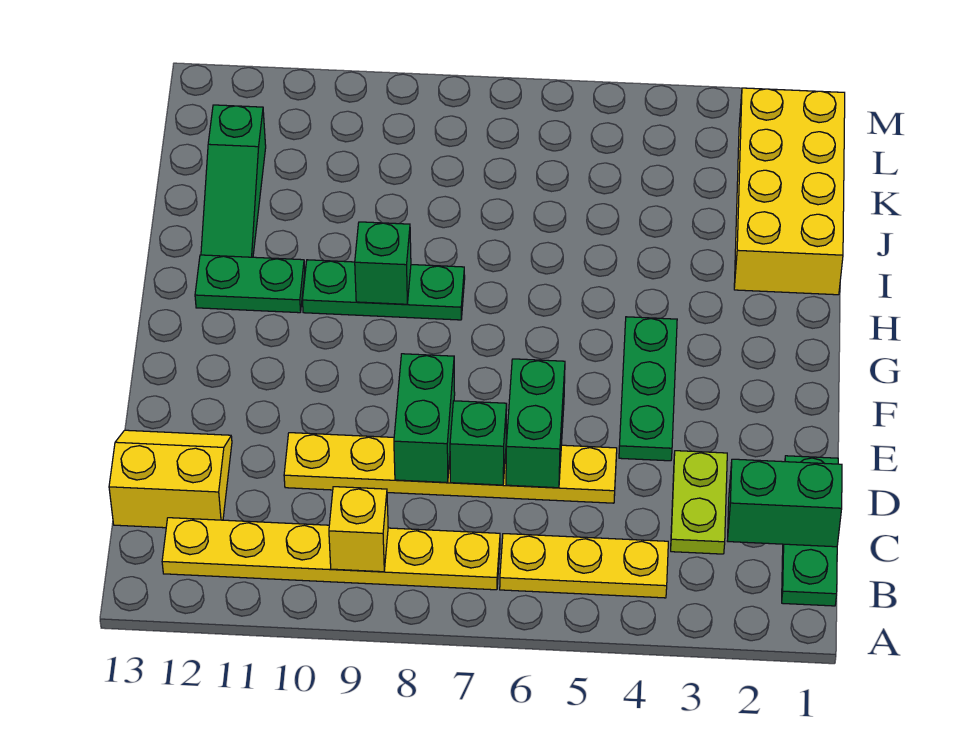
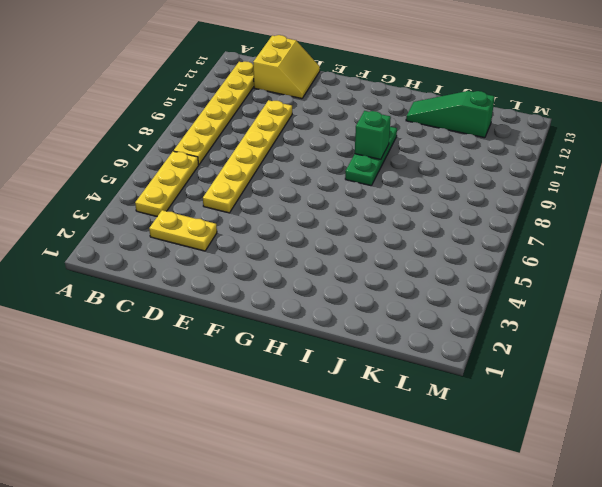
yellow 1x2 plate [149,210,217,251] -> lime 1x2 plate [671,451,727,554]
none -> green 1x3 plate [782,456,838,606]
none -> green 1x3 plate [619,317,677,461]
none -> green 1x2 plate [195,255,305,313]

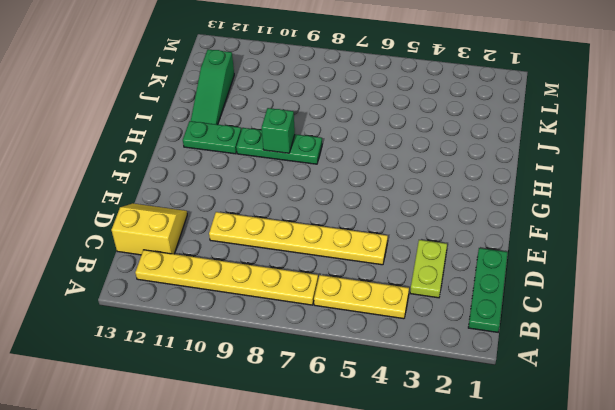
none -> green 1x3 plate [619,317,677,461]
none -> yellow 2x4 brick [734,88,845,295]
none -> yellow 1x1 brick [329,487,388,572]

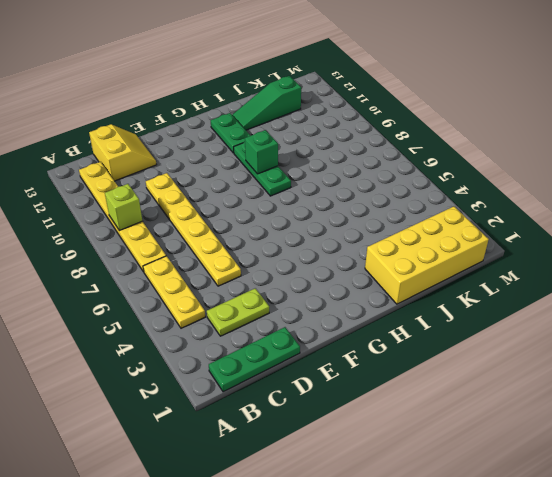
lime 1x1 brick [105,184,142,231] -> yellow 1x1 brick [329,487,388,572]
none -> green 1x3 plate [619,317,677,461]
none -> green 1x2 brick [728,459,842,547]
none -> green 1x2 brick [506,359,565,488]

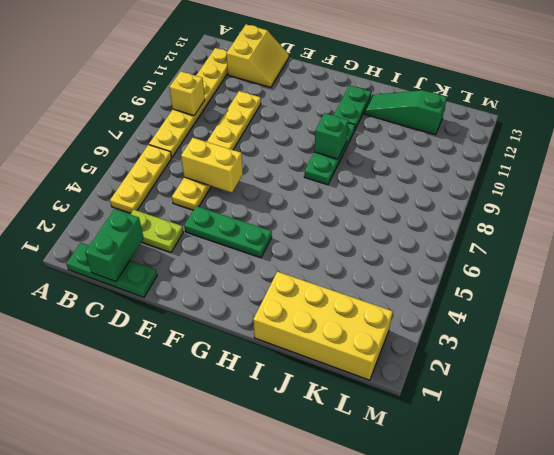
yellow 1x2 brick [181,138,243,192] -> green 1x2 brick [506,359,565,488]
none -> green 1x1 brick [450,401,507,485]
none -> green 1x2 brick [394,354,455,482]

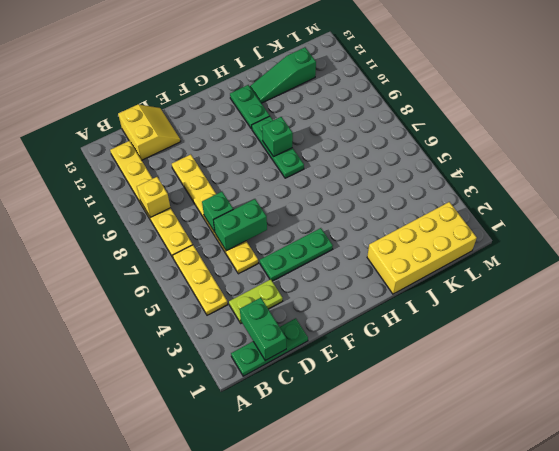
none -> green 1x2 brick [394,354,455,482]

